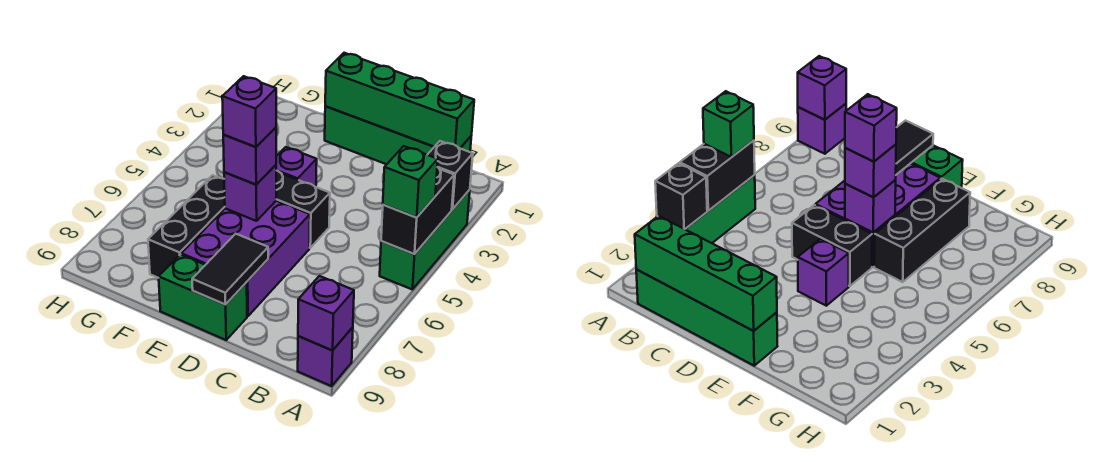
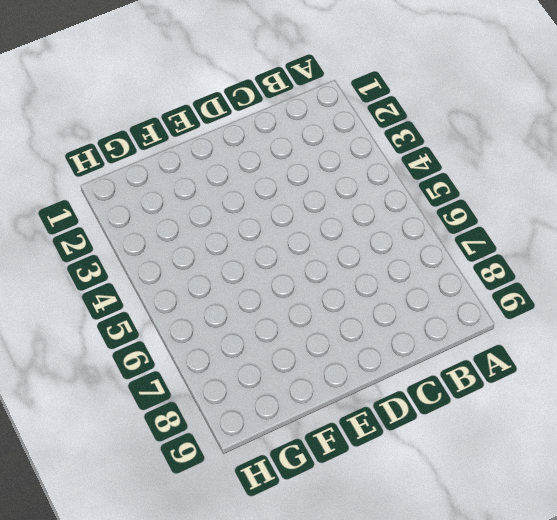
none -> green 1x3 brick [380,190,470,289]
none -> purple 1x1 brick [298,327,353,386]
none -> green 1x4 brick [325,106,471,164]

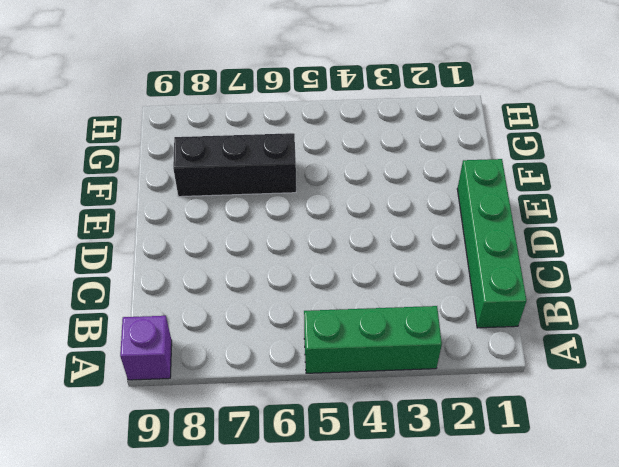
none -> black 1x2 brick [276,171,330,248]
none -> purple 2x3 brick [181,201,310,316]
none -> green 1x2 brick [159,254,247,340]

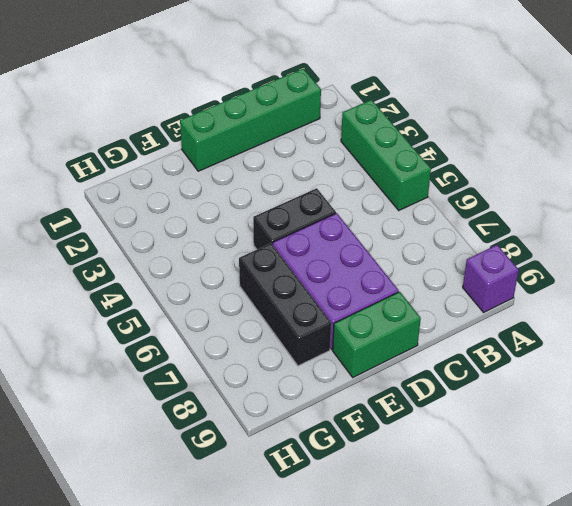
none -> purple 1x1 brick [276,147,317,187]
none -> black 1x1 brick [428,141,473,209]
none -> black 1x2 brick [381,167,454,254]

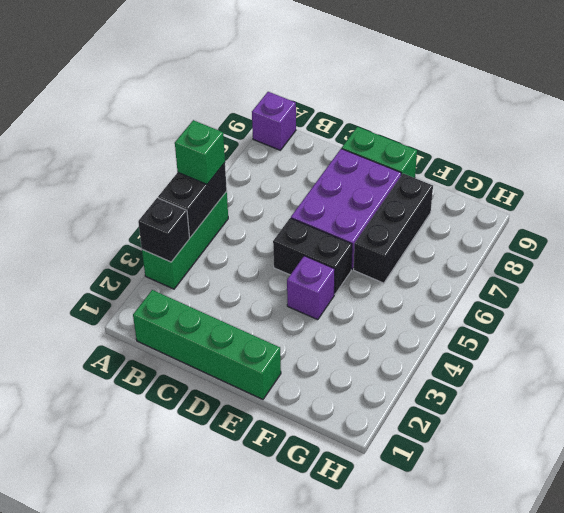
none -> purple 1x1 brick [298,276,354,351]
none -> green 1x4 brick [325,53,474,148]
none -> black 1x2 tile [192,234,268,305]

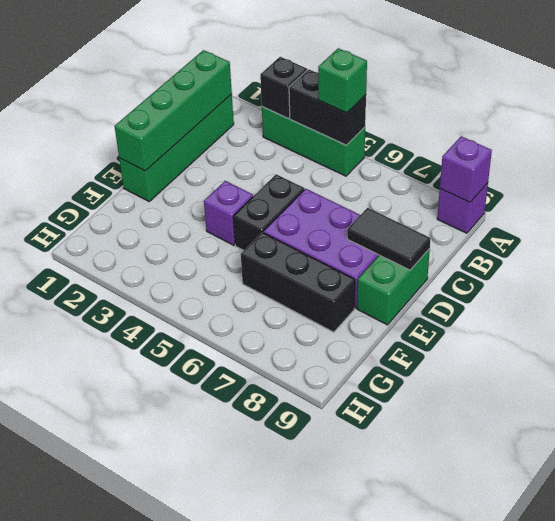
none -> purple 1x1 brick [224,165,277,221]
none -> purple 1x1 brick [223,128,276,185]
none -> purple 1x1 brick [222,76,276,147]

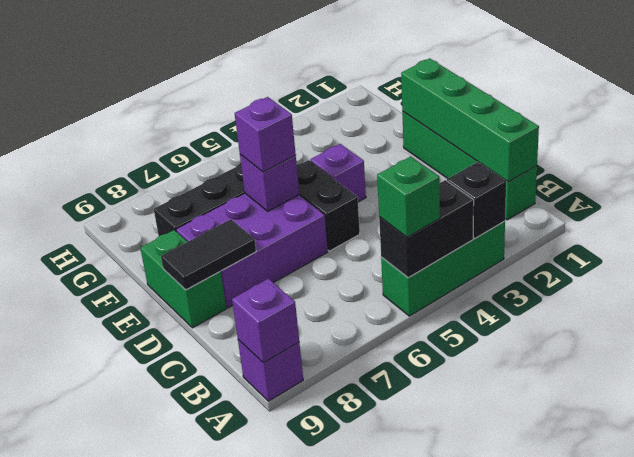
none -> purple 1x1 brick [222,76,276,147]

